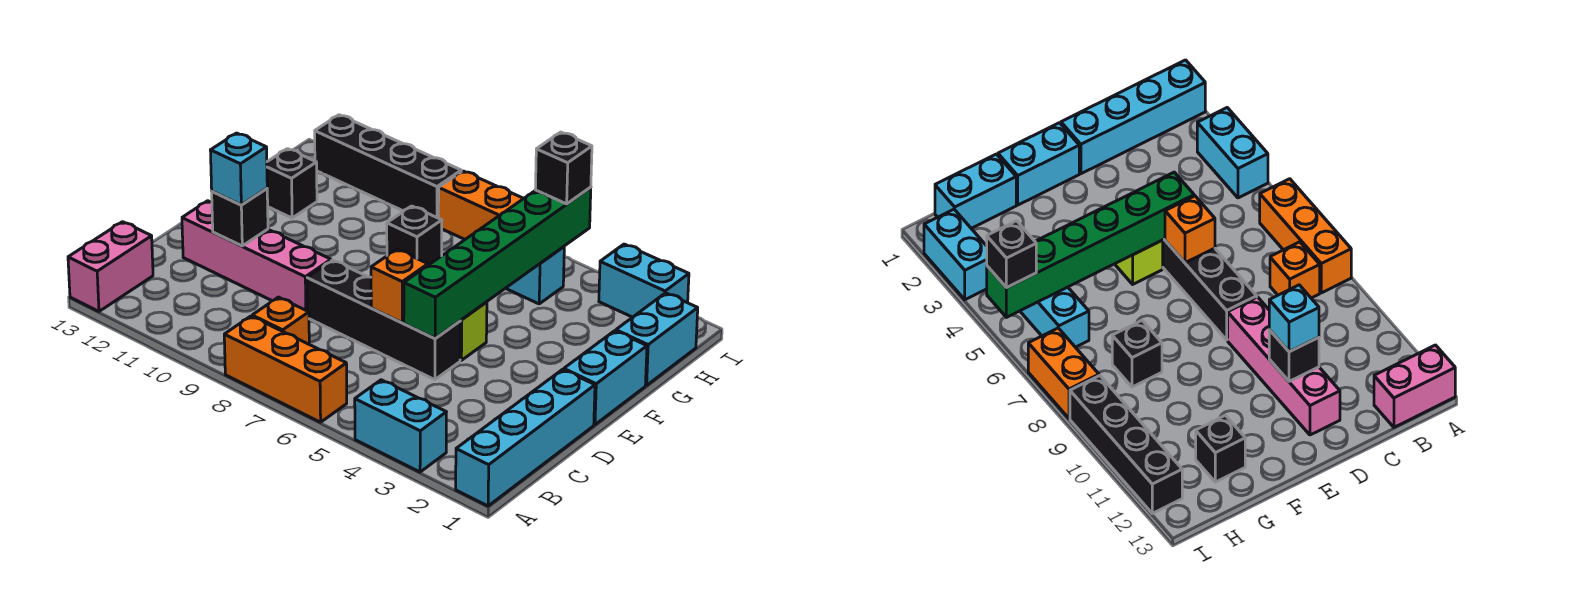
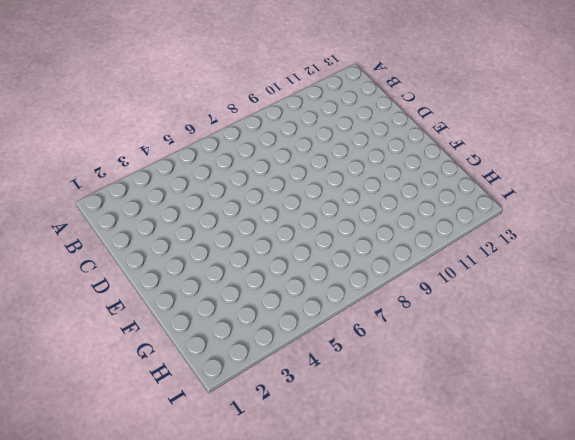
none -> cyan 1x4 brick [456,369,595,506]
none -> cyan 1x2 brick [355,380,446,472]
none -> orange 1x3 brick [224,316,347,422]

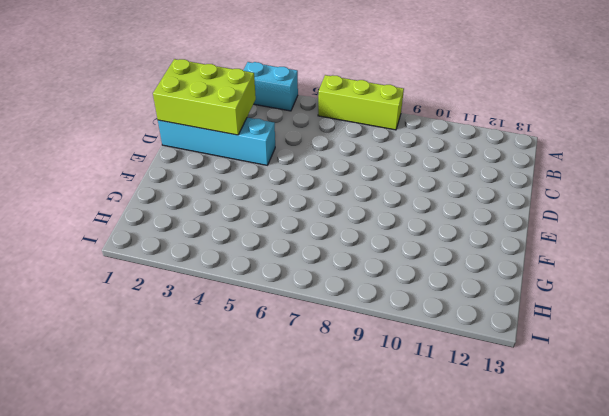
lime 1x3 brick [318,75,404,130] -> orange 1x3 brick [224,316,347,422]
lime 2x3 brick [153,59,256,135] -> none
cyan 1x4 brick [158,118,275,165] -> cyan 1x4 brick turned to [456,369,595,506]
none -> pink 1x2 brick [68,222,153,311]
none -> orange 1x1 brick [252,297,309,344]
none -> black 1x4 brick [307,260,461,380]

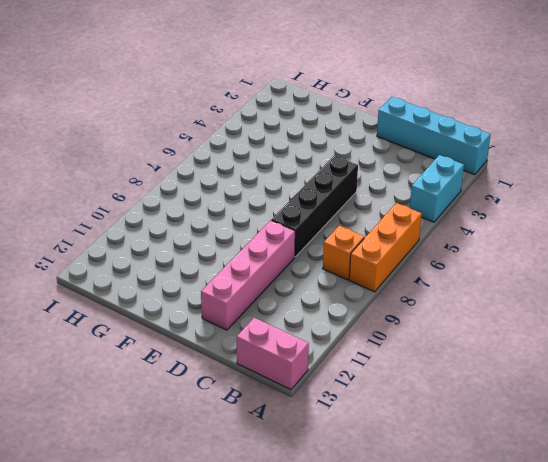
none -> cyan 1x2 brick [564,331,647,425]
none -> lime 1x1 brick [460,302,487,360]
none -> cyan 1x2 brick [616,293,698,385]

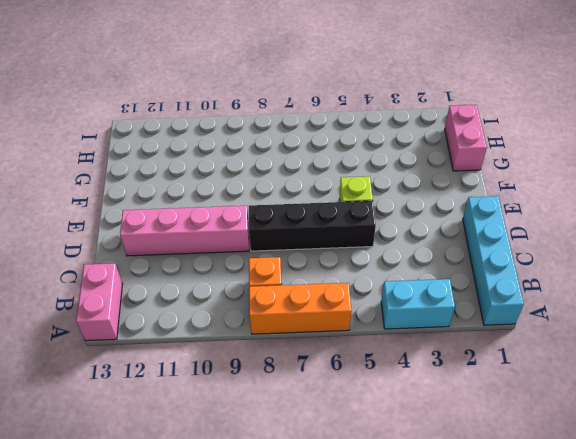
pink 1x2 brick [445,105,487,171] -> cyan 1x2 brick [616,293,698,385]
none -> cyan 1x2 brick [564,331,647,425]
none -> black 1x1 brick [387,206,442,265]
none -> black 1x1 brick [267,149,317,218]

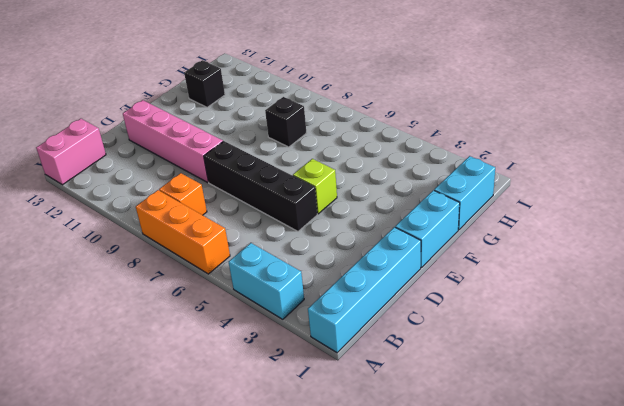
none -> cyan 1x2 brick [506,247,564,304]
none -> cyan 1x2 brick [599,244,689,317]
none -> orange 1x2 brick [438,171,523,239]

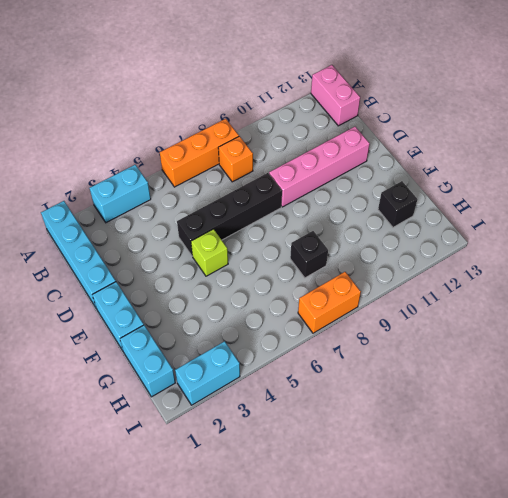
none -> cyan 1x2 brick [506,247,564,304]
none -> black 1x4 brick [315,115,461,218]
none -> green 1x6 brick [404,187,591,339]

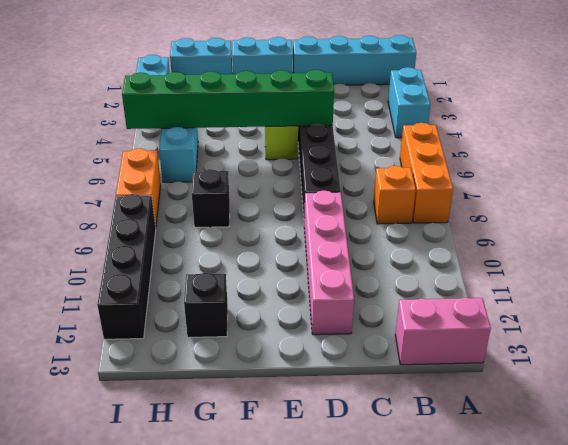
none -> orange 1x1 brick [371,249,428,323]
none -> black 1x1 brick [212,188,268,246]
none -> cyan 1x1 brick [210,133,267,205]

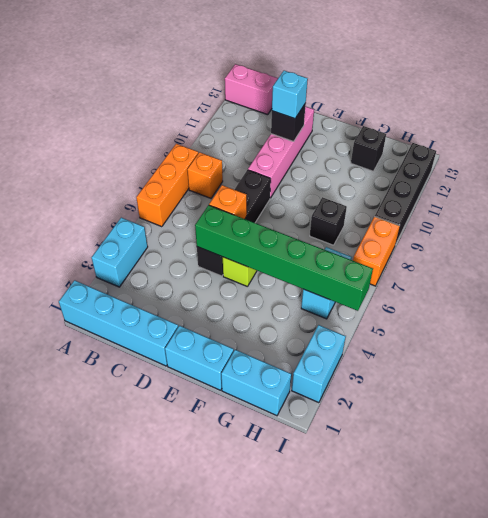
none -> black 1x1 brick [535,132,592,204]

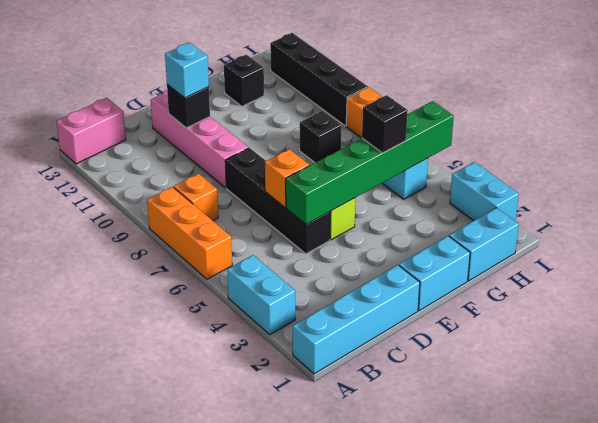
black 1x1 brick [362,95,408,153] -> black 1x1 brick moved to [535,132,592,204]

